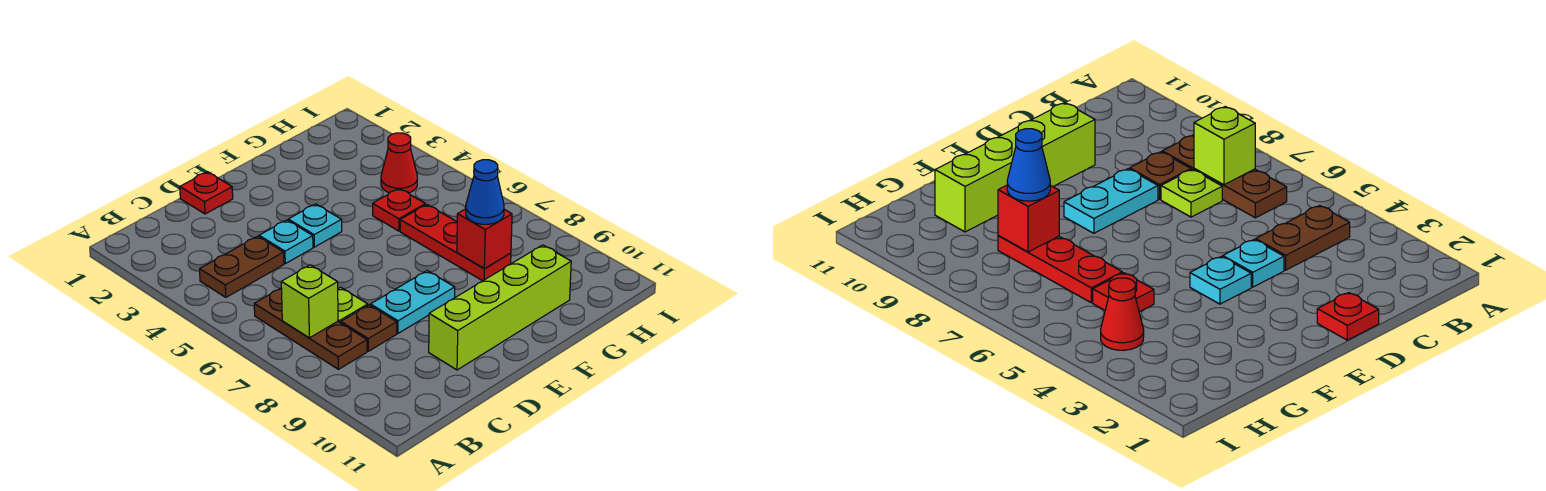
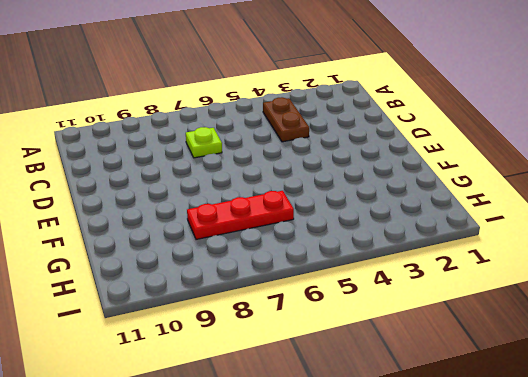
none -> brown 1x3 plate [254,288,367,369]
none -> brown 1x1 plate [341,305,397,351]
none -> red 1x1 plate [180,172,233,214]

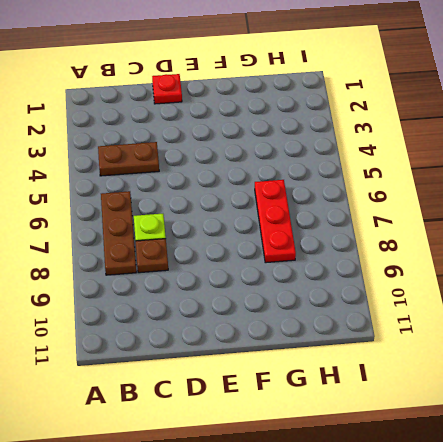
none -> cyan 1x1 plate [259,220,313,264]
none -> cyan 1x2 plate [371,271,455,333]
none -> lime 1x4 brick [429,245,571,370]

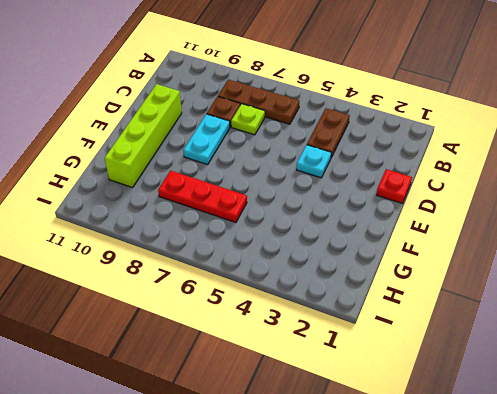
none -> cyan 1x1 plate [288,204,342,247]
none -> red 1x1 plate [373,188,425,231]
none -> red 1x1 cone [381,133,417,193]

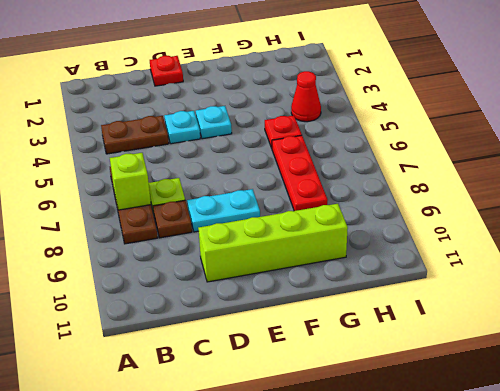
none -> red 1x1 brick [457,209,512,268]
none -> blue 1x1 cone [466,160,504,224]

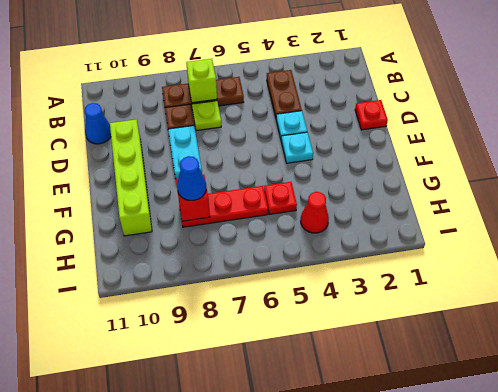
blue 1x1 cone [84,103,111,144] -> none

